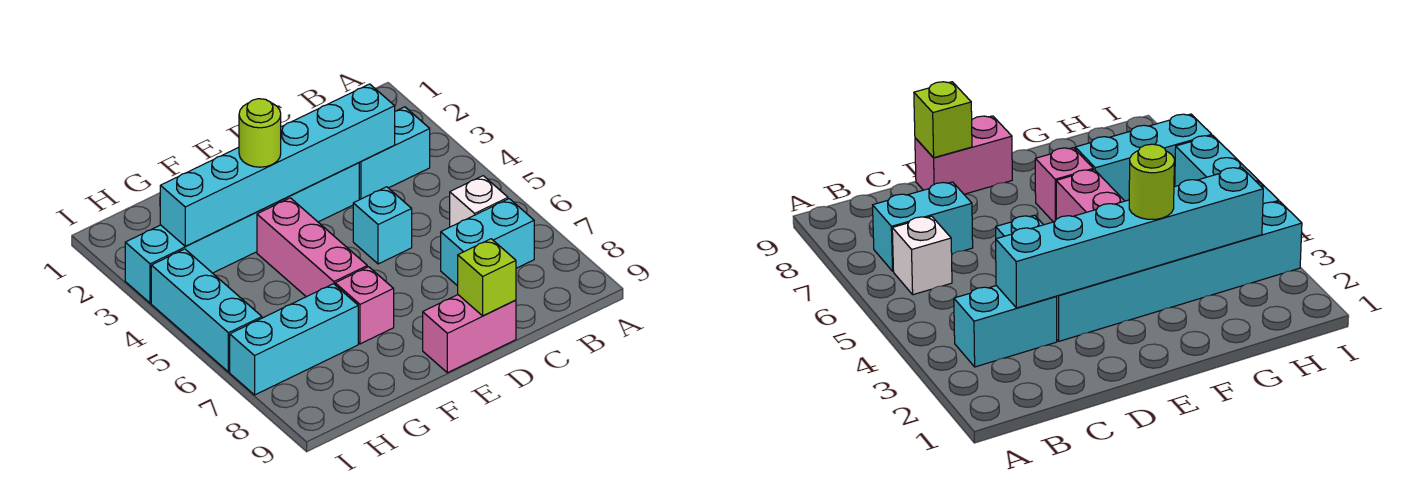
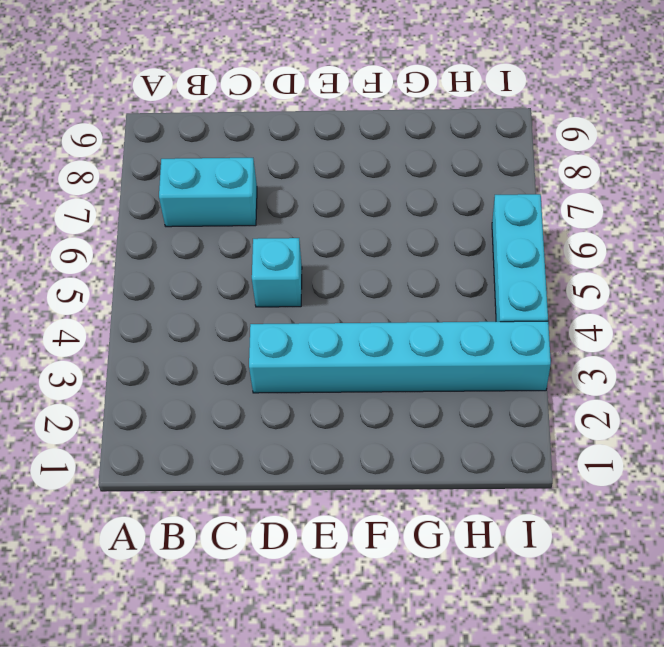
none -> cyan 1x2 brick [359,107,430,200]
none -> white 1x1 brick [450,176,508,227]
none -> pink 1x2 brick [423,295,516,373]

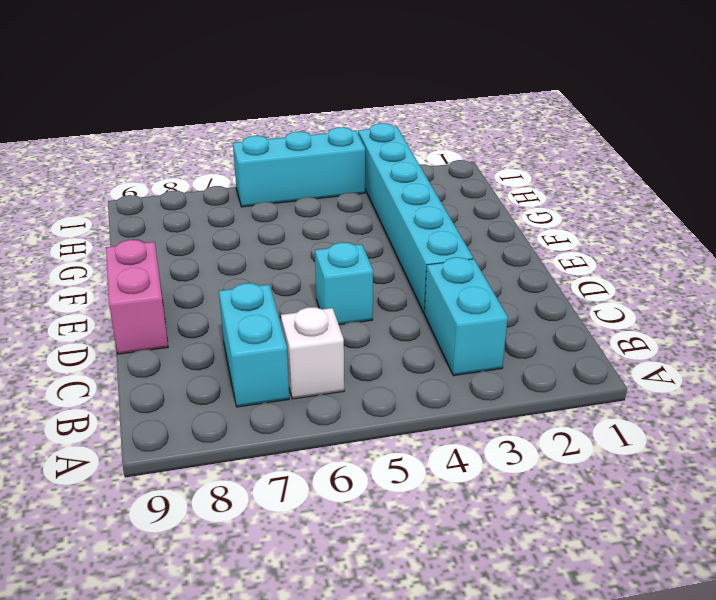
none -> pink 1x3 brick [257,198,367,297]
none -> pink 1x1 brick [335,267,394,344]
none -> cyan 1x3 brick [230,284,358,395]

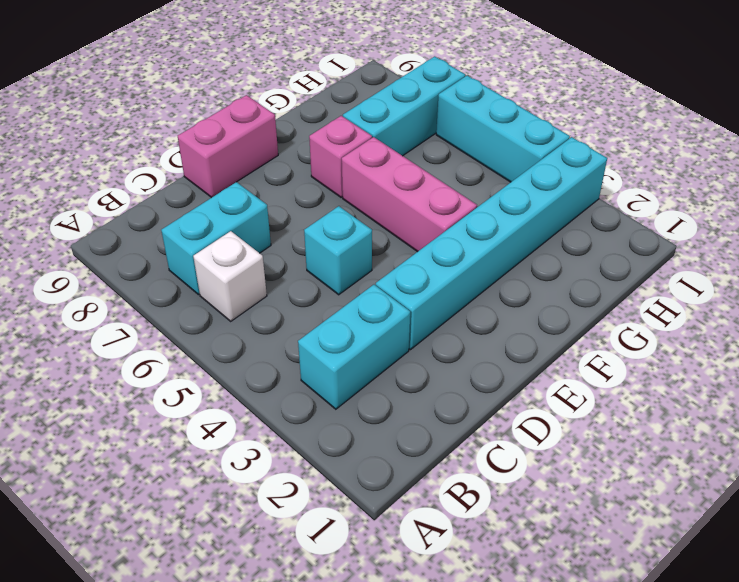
none -> cyan 1x6 brick [160,84,395,246]
none -> lime 1x1 brick [458,239,516,316]
none -> lime 1x1 round brick [239,99,281,167]

